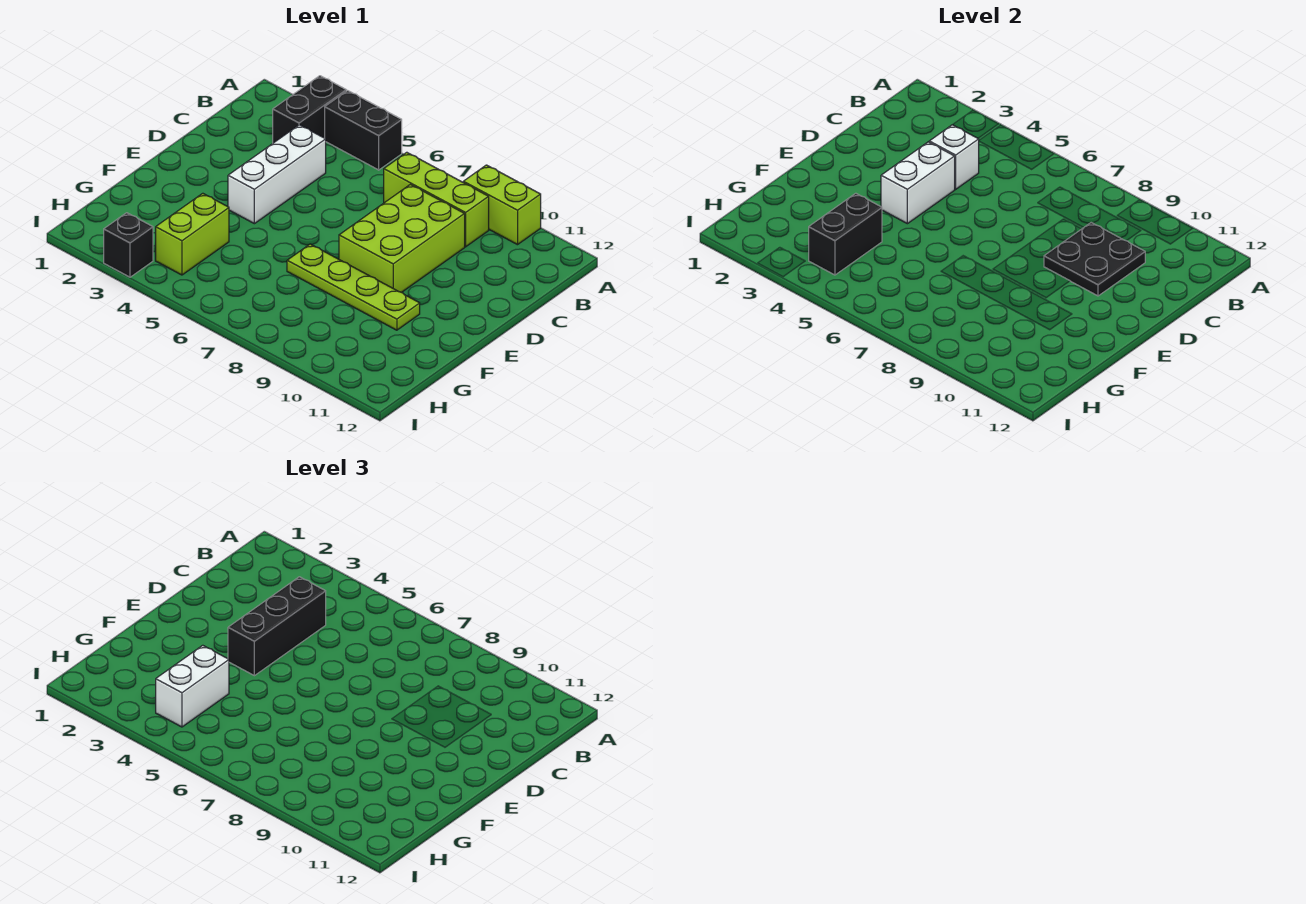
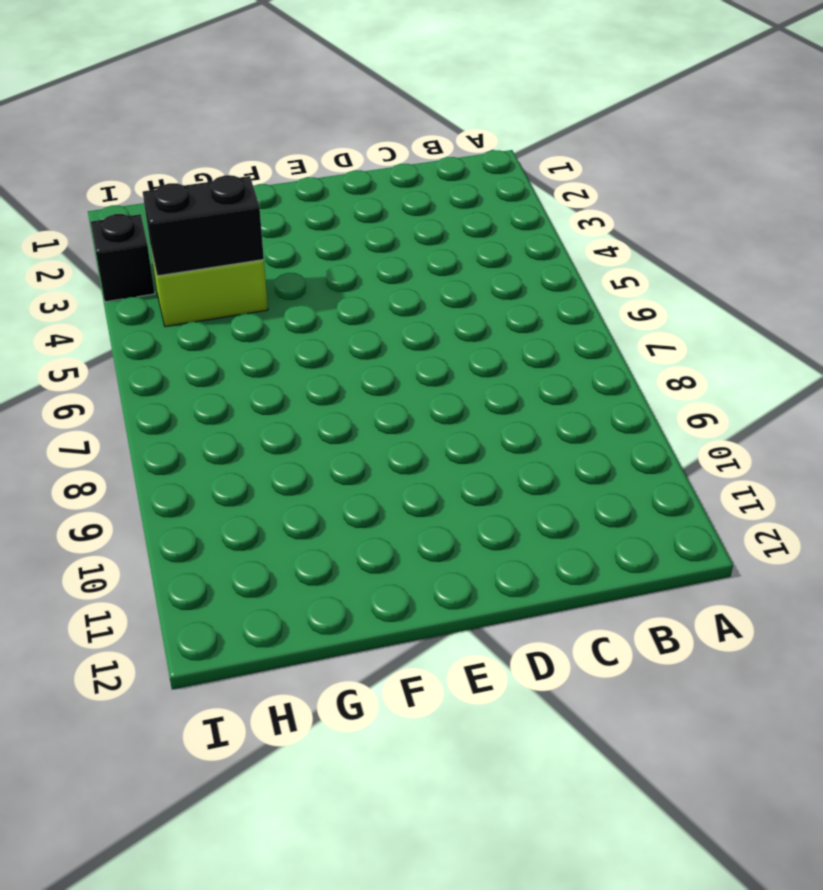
none -> black 1x2 brick [273,76,346,143]
none -> black 1x2 brick [325,91,402,170]
none -> lime 1x2 brick [463,165,541,245]

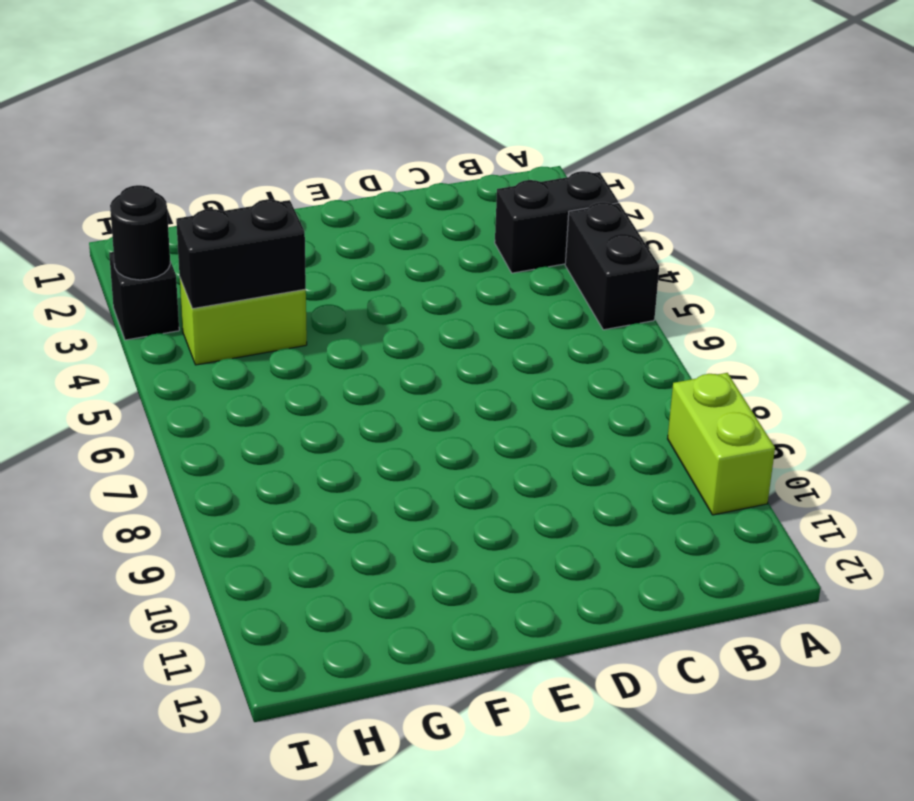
black 1x1 round brick [110,185,170,280] -> none
none -> lime 1x3 brick [384,152,489,247]
none -> white 1x3 brick [228,125,326,224]
none -> lime 2x3 brick [339,184,465,292]

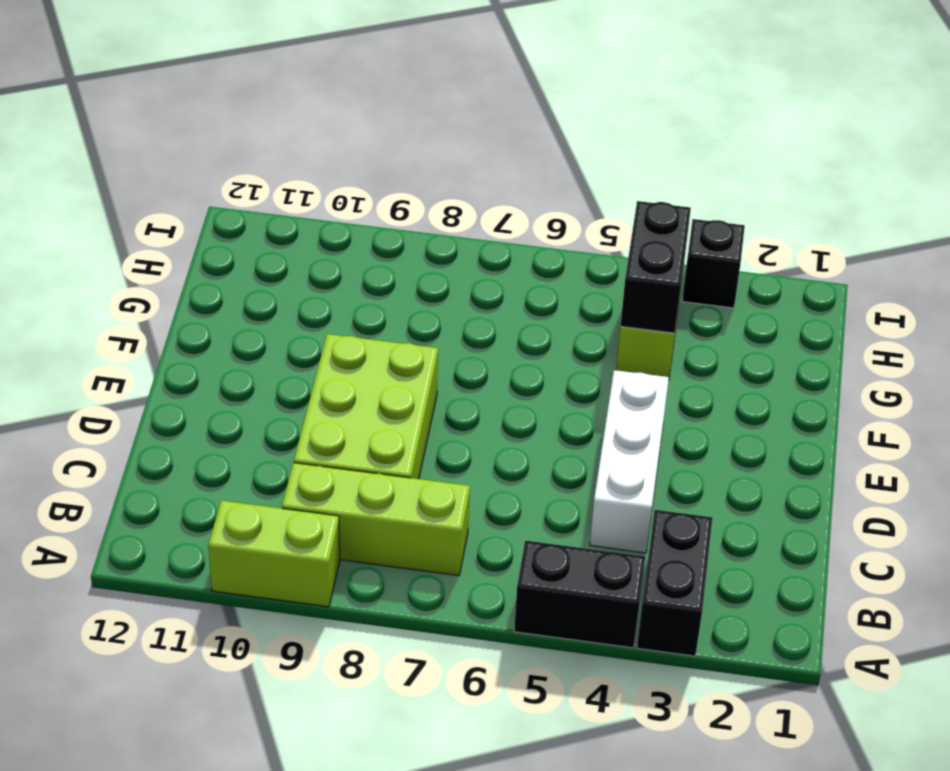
none -> lime 1x4 plate [287,244,420,330]
none -> white 1x1 brick [929,125,979,189]
none -> black 2x2 plate [1044,223,1145,296]

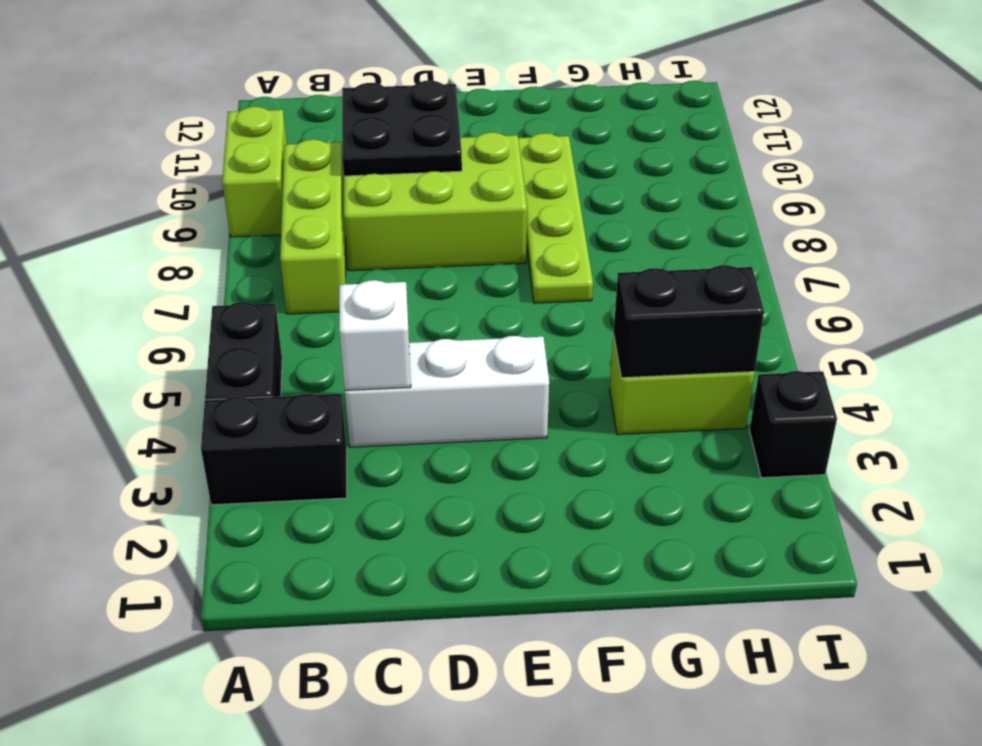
none -> white 1x2 brick [881,142,955,224]
none -> black 1x3 brick [228,577,326,676]
none -> white 1x2 brick [156,645,229,727]

